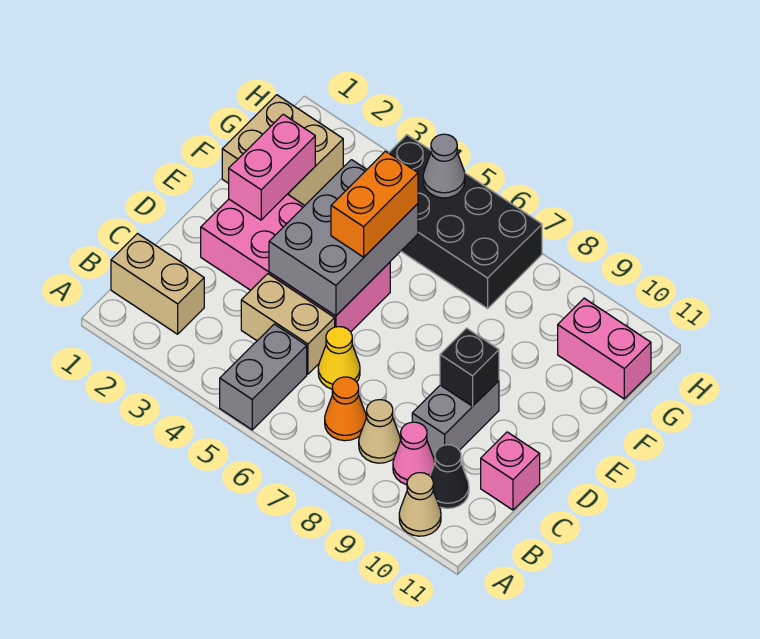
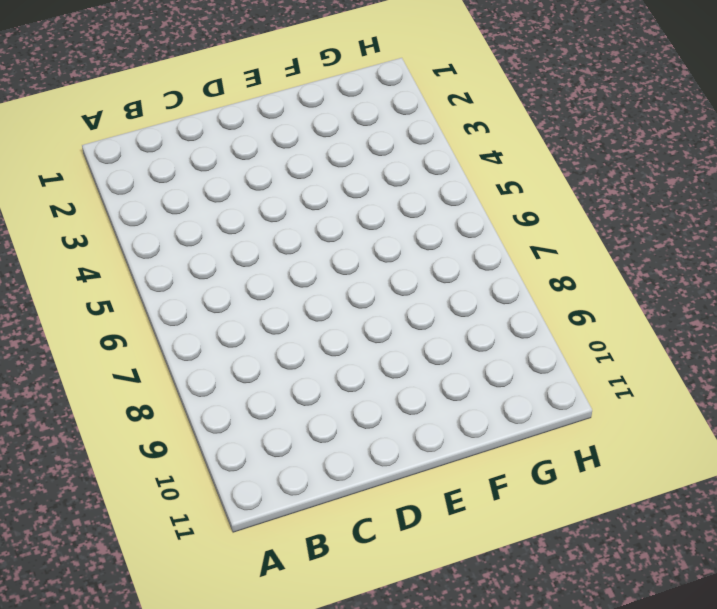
none -> grey 1x2 brick [220,324,307,430]
none -> tan 1x1 cone [399,473,441,536]
none -> tan 1x2 brick [111,234,204,334]

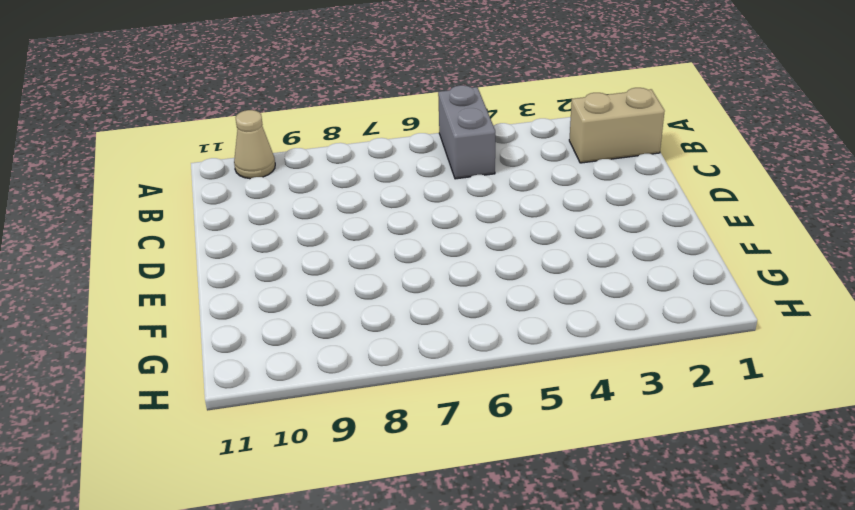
none -> orange 1x1 cone [325,377,366,441]
none -> tan 1x1 cone [359,400,400,463]
none -> pink 1x1 cone [393,422,435,485]

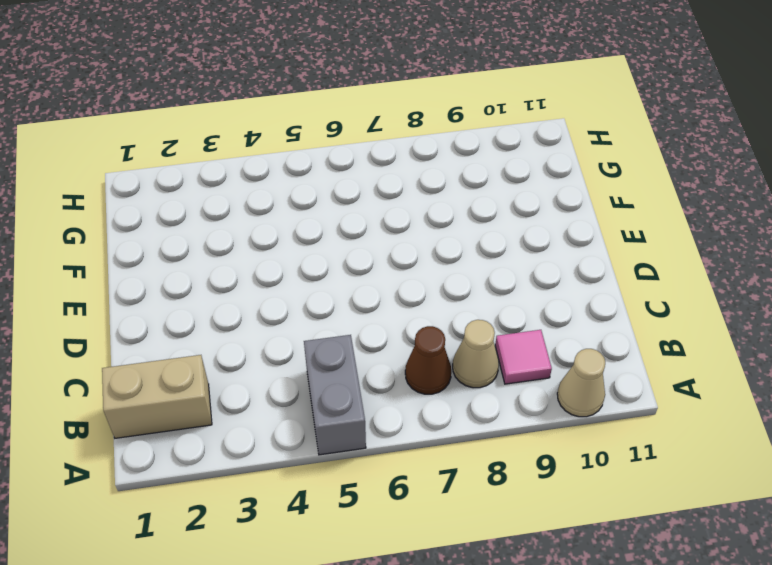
brown 1x1 cone [405,326,451,394] -> orange 1x1 cone [325,377,366,441]
pink 1x1 tile [495,330,552,384] -> pink 1x1 cone [393,422,435,485]
none -> black 1x1 cone [430,445,469,508]
none -> tan 1x2 brick [241,274,335,374]
none -> yellow 1x1 cone [318,327,360,389]

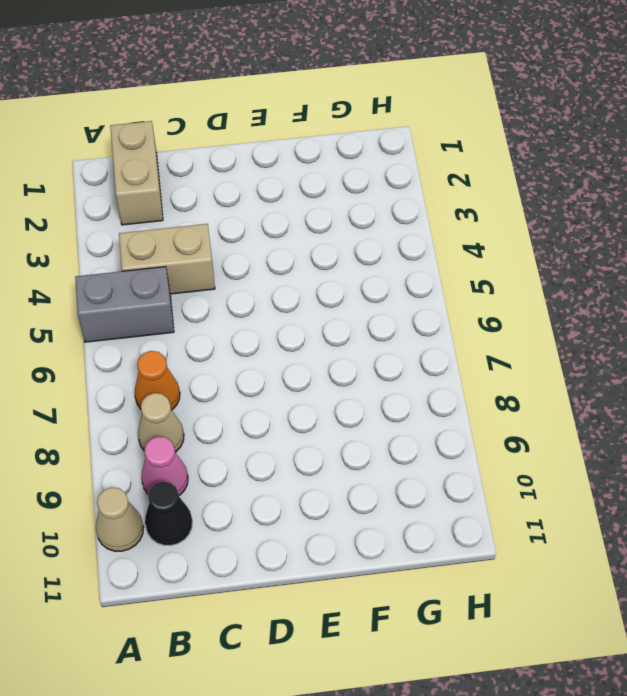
tan 1x2 brick [119,224,215,294] -> tan 1x2 brick turned to [241,274,335,374]
none -> yellow 1x1 cone [318,327,360,389]
none -> grey 1x2 brick [412,381,499,458]
none -> pink 1x1 brick [481,432,540,510]

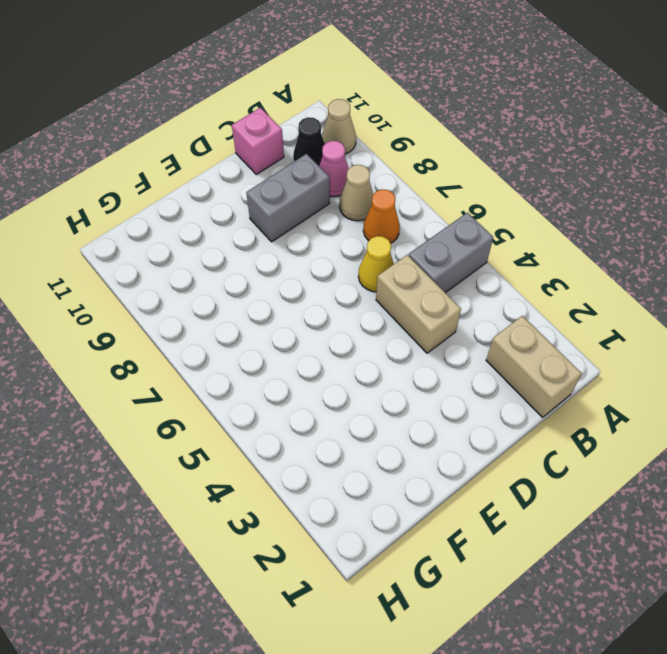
none -> pink 2x4 brick [201,194,390,332]
none -> tan 2x2 brick [222,95,343,205]
none -> black 2x4 brick [389,135,542,308]

